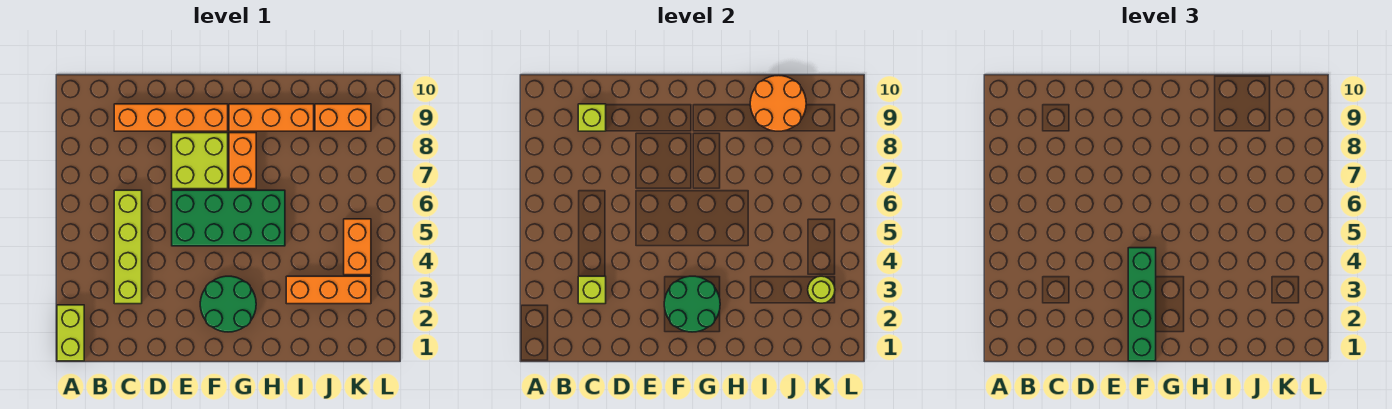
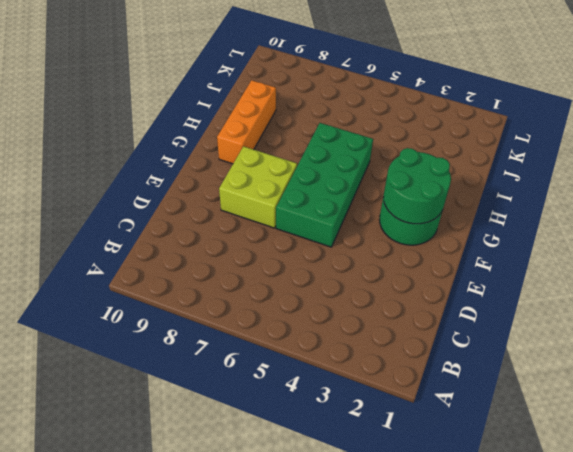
none -> lime 1x2 brick [57,305,84,361]
none -> lime 1x4 brick [114,190,142,304]
none -> orange 1x4 brick [114,104,228,131]

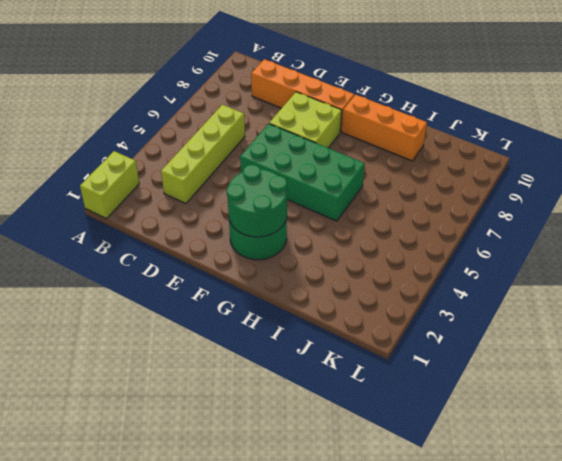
none -> orange 1x2 brick [229,133,256,189]
none -> orange 1x3 brick [286,276,371,304]
none -> orange 1x2 brick [315,104,371,131]

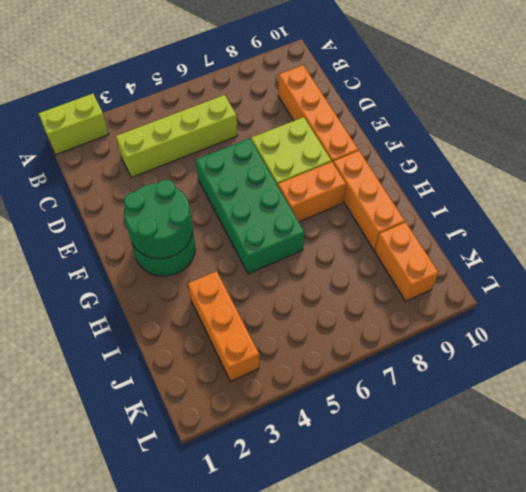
none -> orange 1x2 brick [344,219,371,275]
none -> lime 1x1 brick [578,276,606,304]
none -> lime 1x1 brick [578,104,606,131]

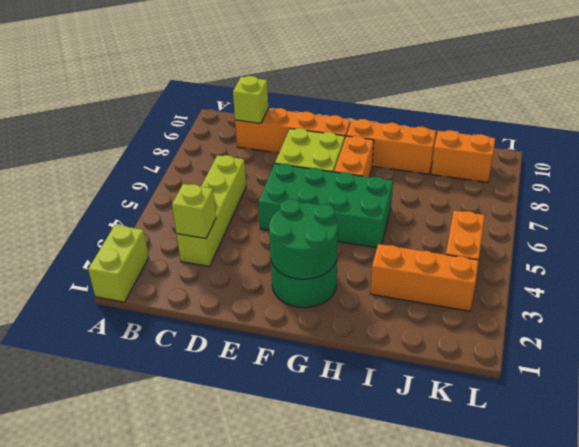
none -> orange 2x2 round brick [750,75,806,131]
none -> lime 1x1 round brick [808,276,835,303]
none -> green 1x4 brick [1128,248,1156,361]

